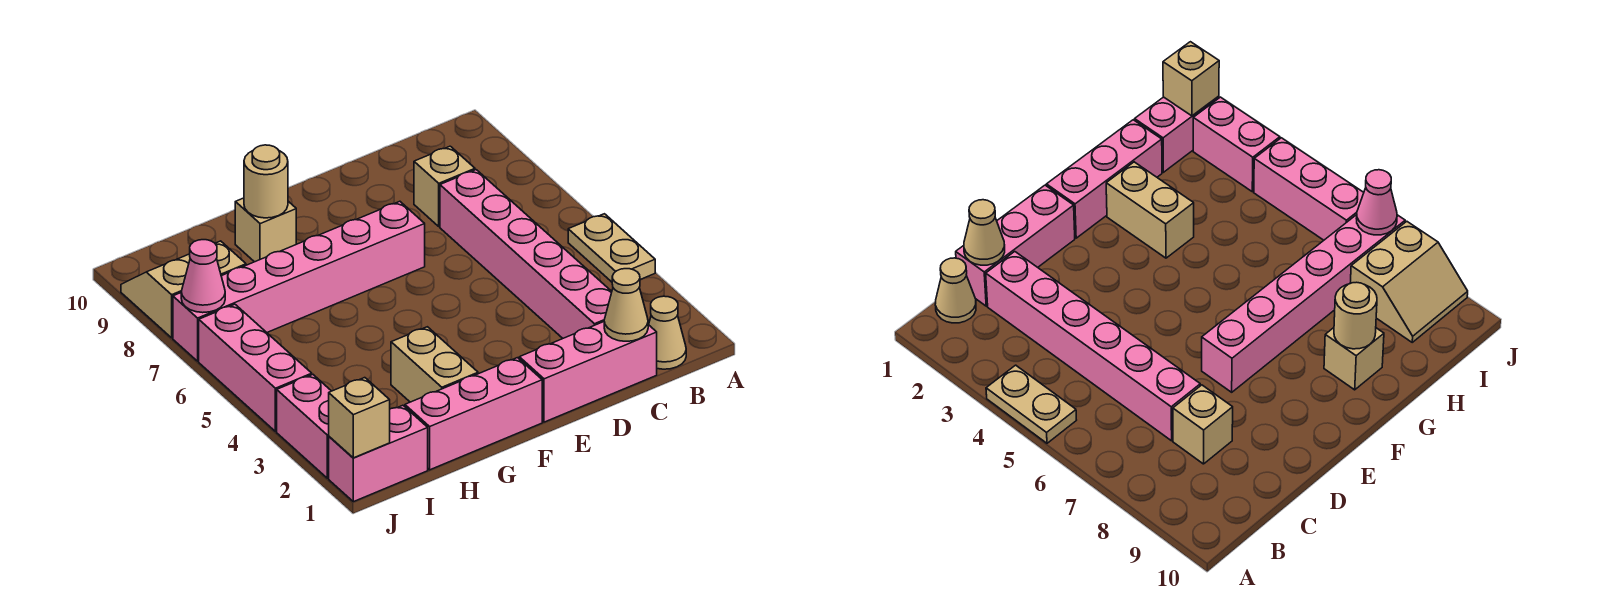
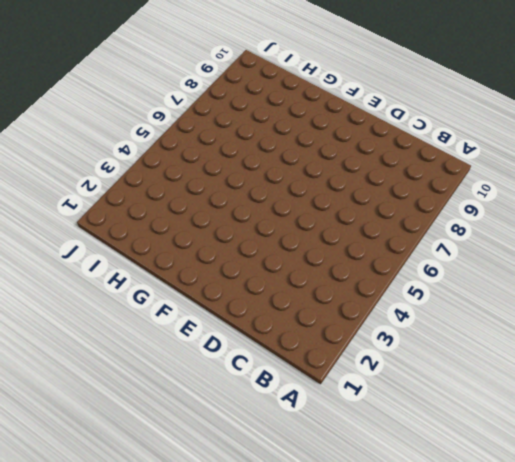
none -> tan 1x2 plate [568,214,655,282]
none -> tan 1x1 cone [648,296,686,369]
none -> pink 1x3 brick [519,322,657,422]

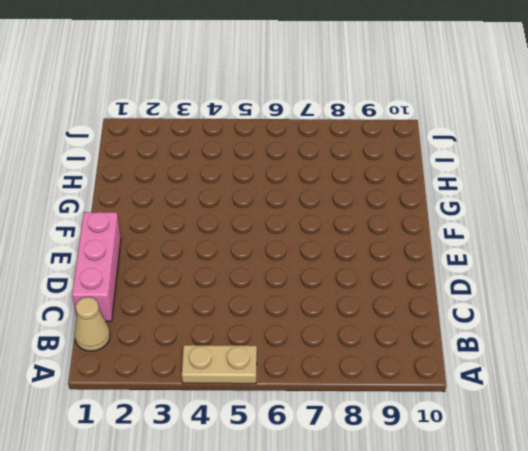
none -> pink 1x6 brick [440,170,612,338]
none -> tan 1x1 brick [414,146,475,227]
none -> pink 1x6 brick [173,201,425,361]

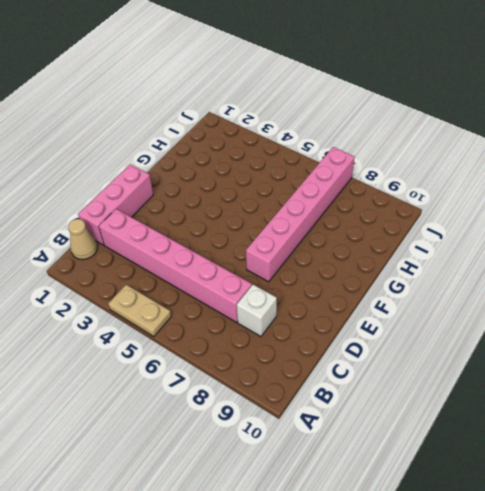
white 1x1 brick [237,285,277,336] -> tan 1x1 brick [414,146,475,227]
none -> pink 1x3 brick [405,358,542,470]
none -> tan 1x2 brick [391,327,478,402]
none -> tan 1x1 brick [235,198,296,262]

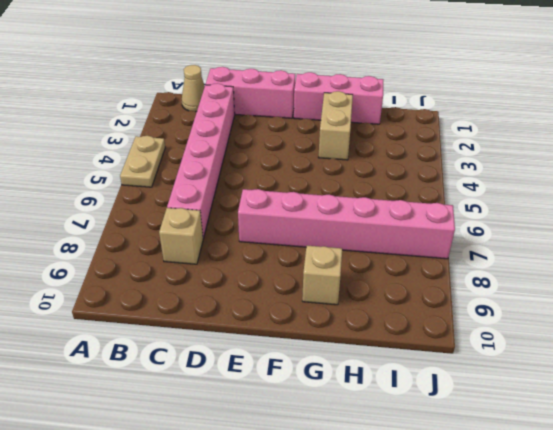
none -> pink 1x2 brick [329,405,428,502]
none -> tan 2x2 slope [121,241,246,338]
none -> pink 1x2 brick [277,375,331,478]

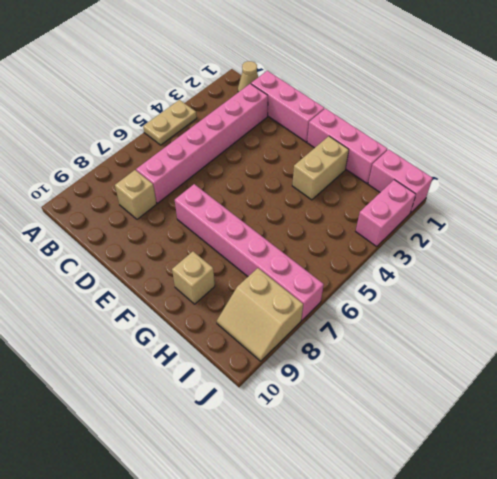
none -> pink 1x3 brick [199,304,312,432]
none -> tan 1x1 cone [604,269,648,341]
none -> tan 1x1 round brick [244,145,288,218]

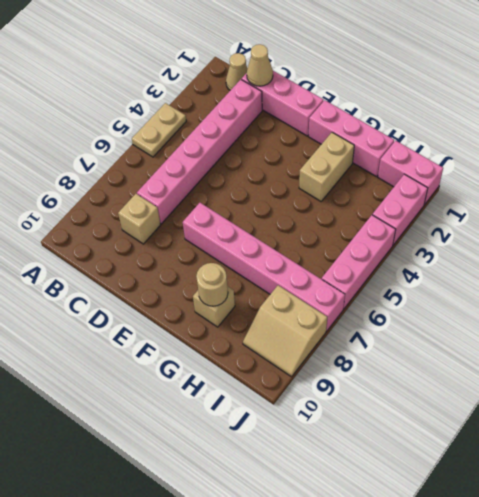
none -> tan 1x1 brick [329,378,390,458]
none -> pink 1x1 cone [181,240,225,313]

